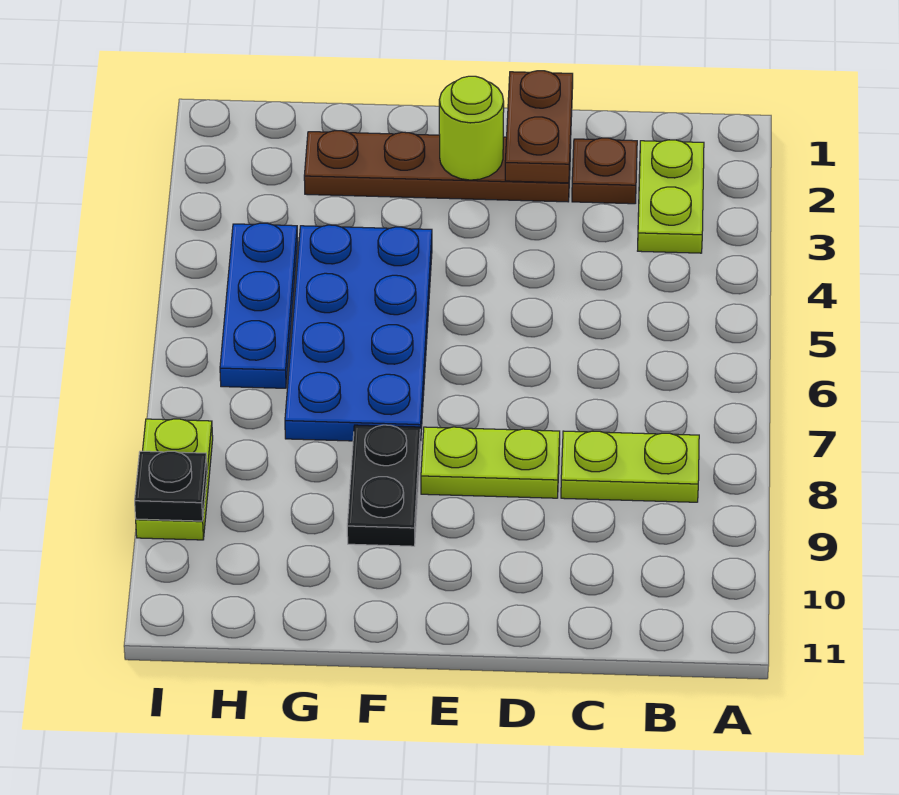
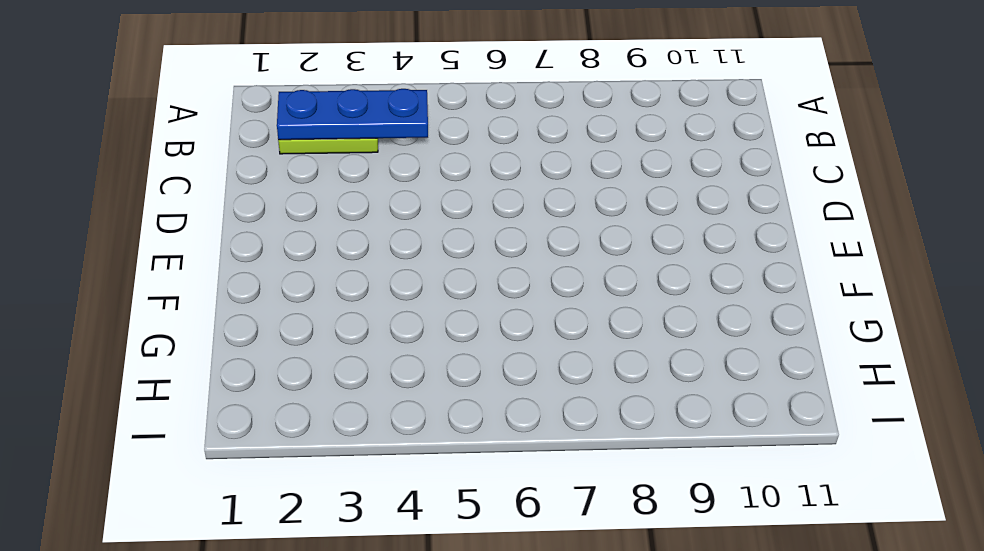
blue 1x3 plate [277,89,428,140] -> blue 1x3 plate moved to [220,223,298,388]
none -> lime 1x2 plate [561,431,699,502]
none -> brown 1x1 plate [572,138,637,204]
none -> brown 1x4 plate [304,131,571,202]

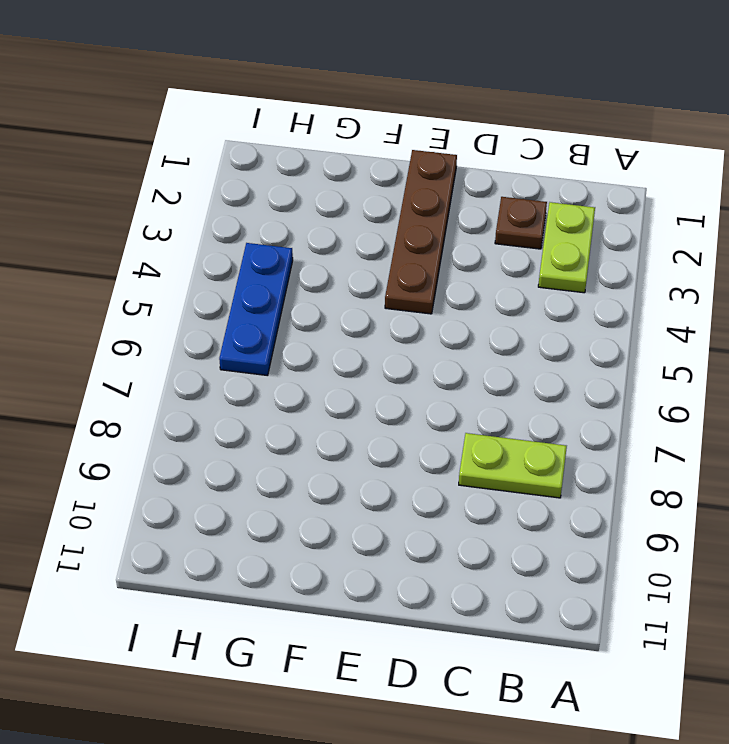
brown 1x4 plate [385,150,457,314] -> brown 1x4 plate turned to [304,131,571,202]
none -> lime 1x2 plate [421,427,560,498]
none -> blue 2x4 plate [285,225,432,441]
none -> black 1x2 plate [347,425,421,546]

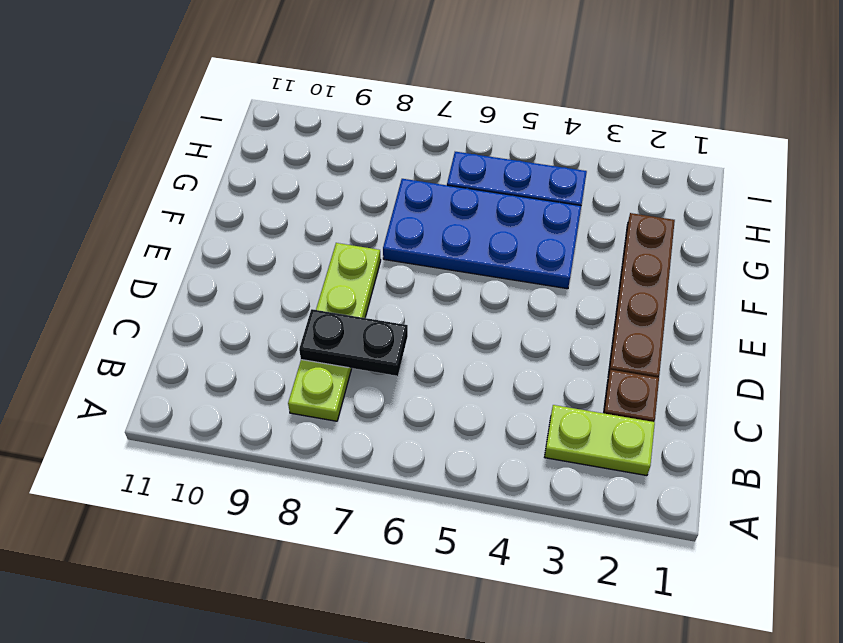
black 1x2 plate [299,309,408,376] -> black 1x2 plate moved to [347,425,421,546]
none -> lime 1x2 plate [136,419,213,540]
none -> brown 1x2 plate [505,71,573,183]
none -> lime 1x1 round brick [439,76,504,180]

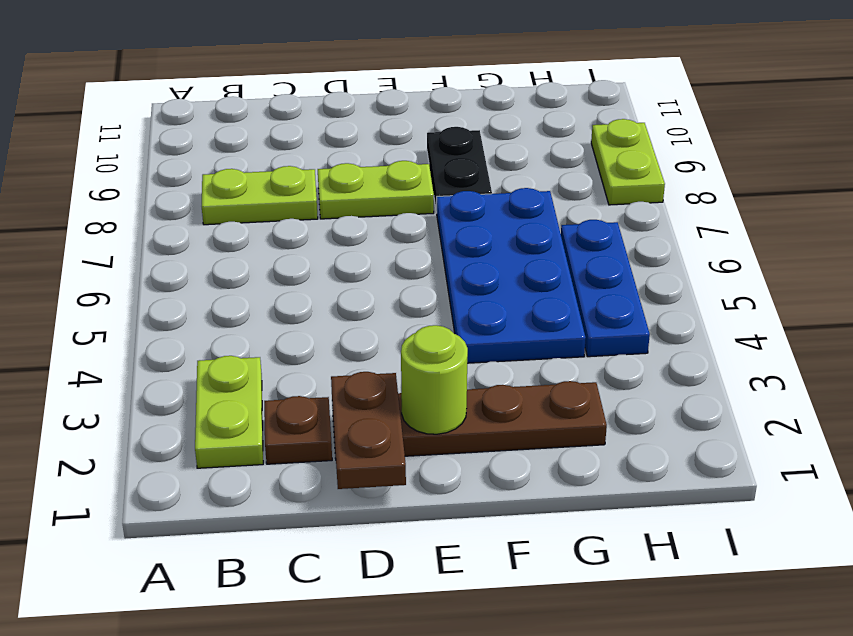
none -> black 1x1 plate [135,451,207,521]

